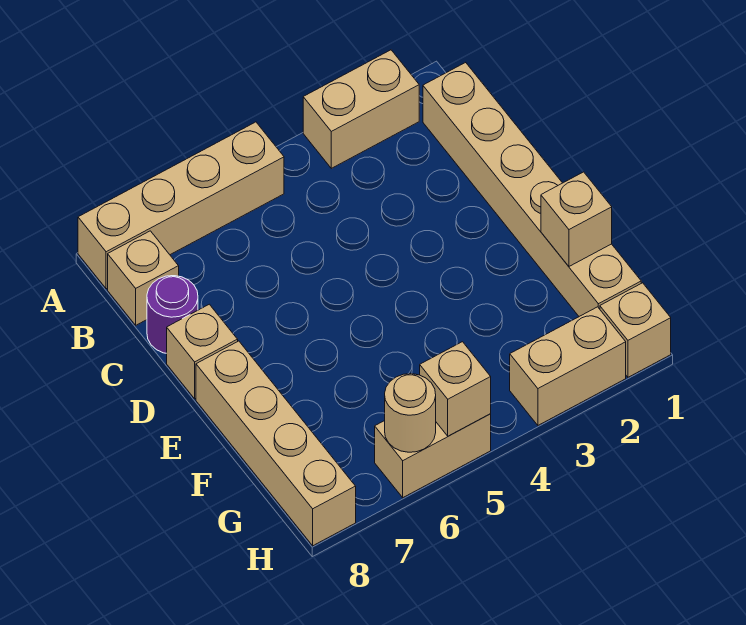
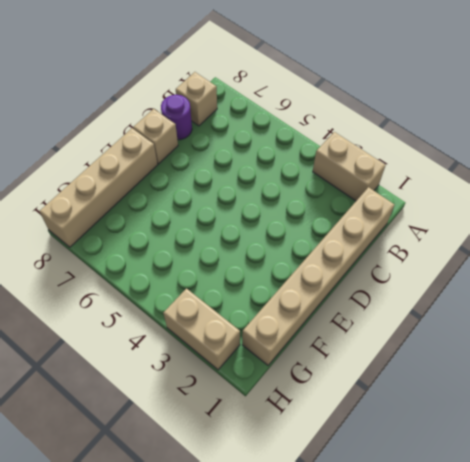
none -> tan 1x4 brick [78,122,284,289]
none -> tan 1x1 brick [600,283,671,377]
none -> tan 1x2 brick [375,414,491,498]

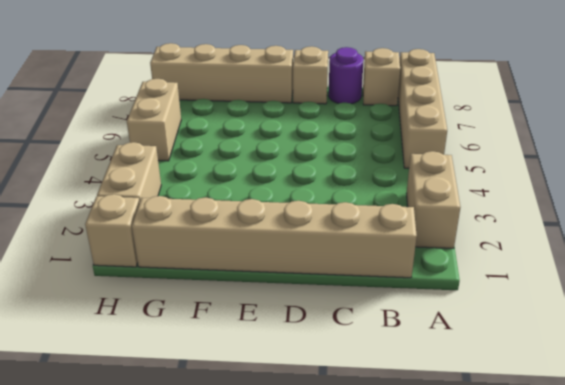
none -> tan 1x1 brick [541,172,612,266]
none -> tan 1x1 brick [420,342,491,436]
none -> tan 1x1 round brick [385,374,436,452]

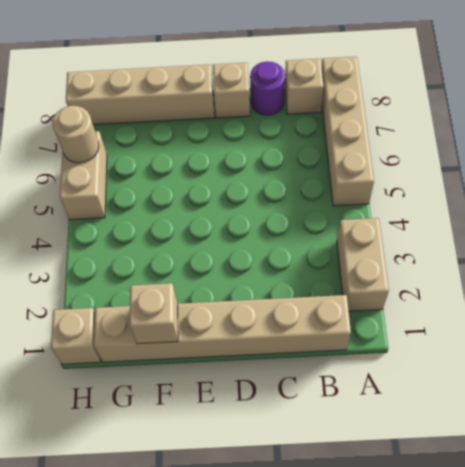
none -> tan 1x2 brick [510,307,626,425]
none -> tan 1x1 brick [420,342,491,436]

